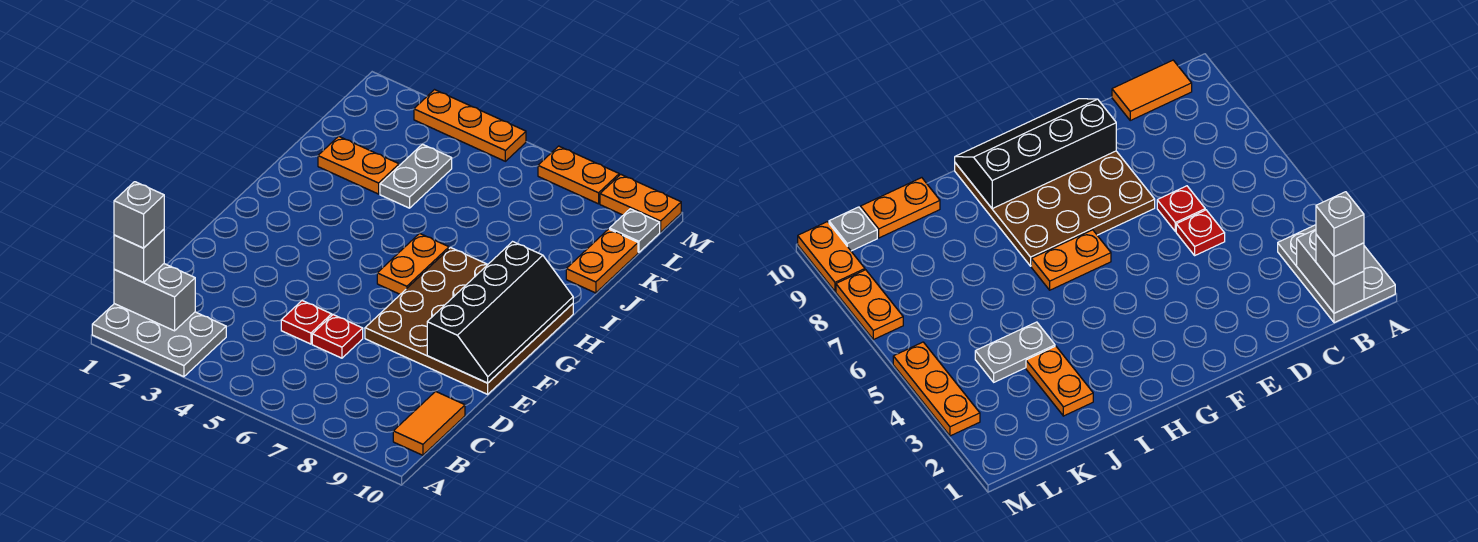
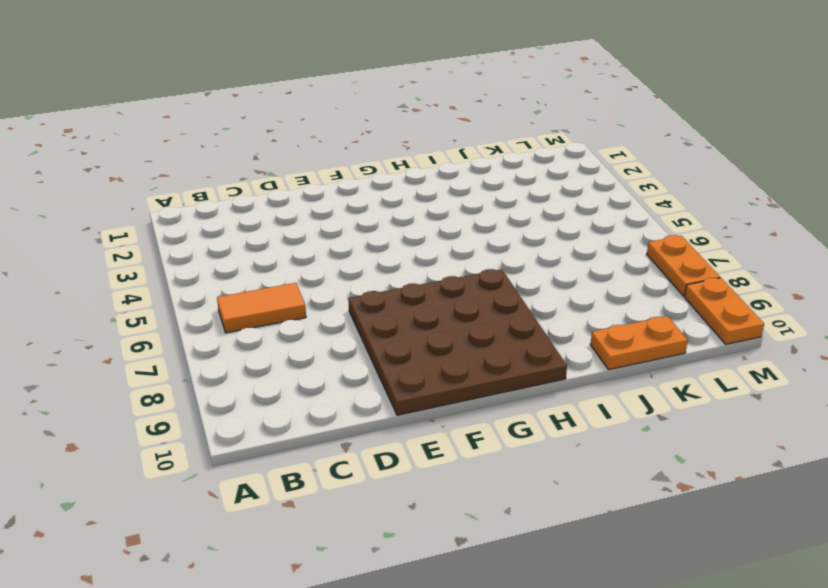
orange 1x2 tile [217,283,306,333] -> orange 1x2 tile moved to [393,391,465,455]
none -> grey 2x3 plate [92,304,226,377]
none -> red 1x1 plate [281,301,332,344]
none -> red 1x1 plate [312,315,363,358]

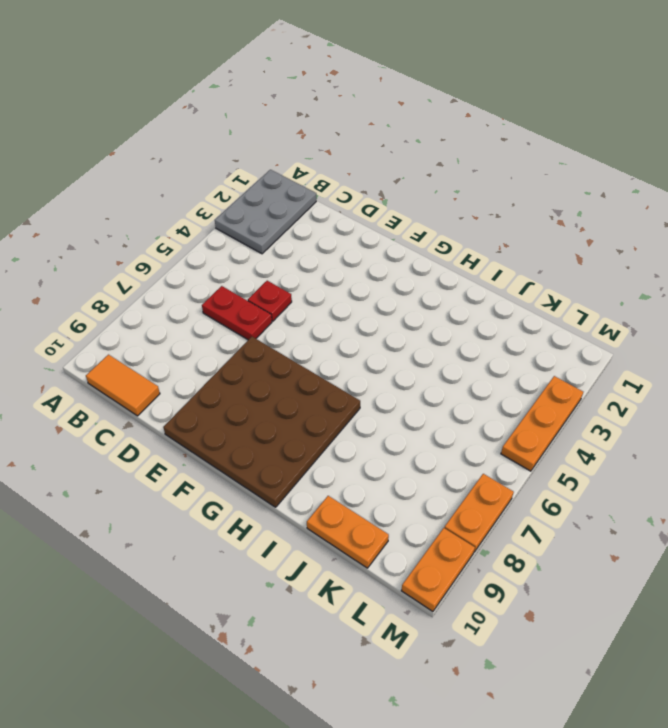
red 1x2 plate [202,286,272,340] -> red 1x1 plate [312,315,363,358]
none -> orange 1x2 plate [377,233,449,294]
none -> orange 1x2 plate [318,136,399,194]
none -> grey 1x2 plate [380,144,452,208]

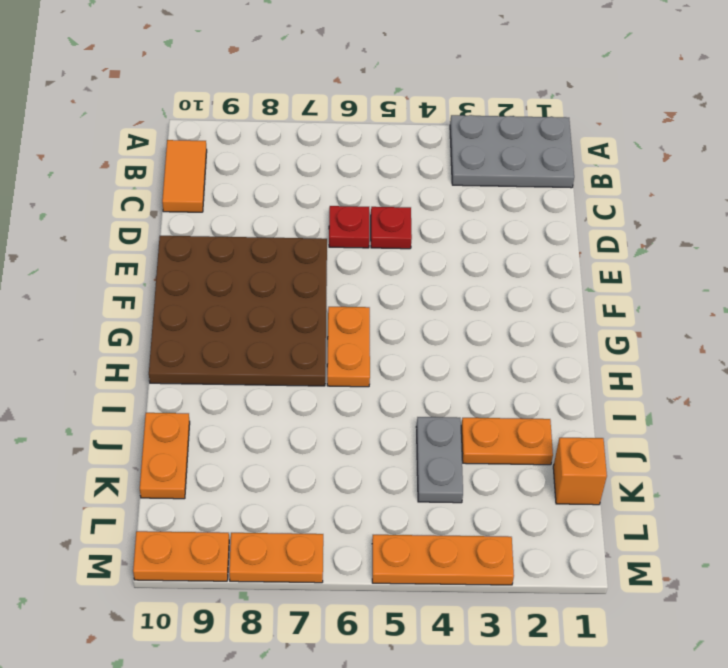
orange 1x1 brick [553,438,607,505] -> none
none -> grey 1x1 plate [610,209,660,252]
none -> grey 1x2 brick [114,264,195,331]
none -> black 2x4 slope [427,242,573,383]

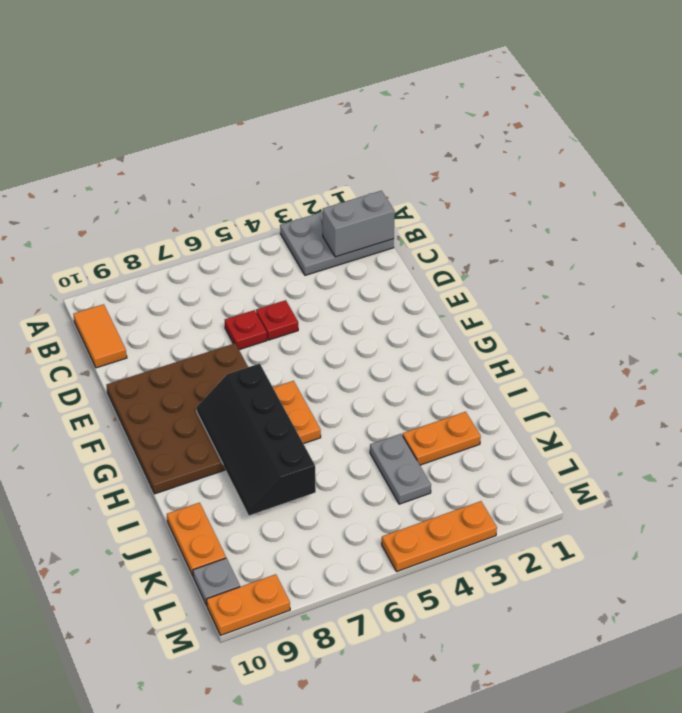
black 2x4 slope [196,364,316,515] -> black 2x4 slope moved to [427,242,573,383]
none -> orange 1x2 plate [538,146,619,204]
none -> grey 1x1 brick [114,229,164,282]
none -> grey 1x1 brick [114,182,164,248]

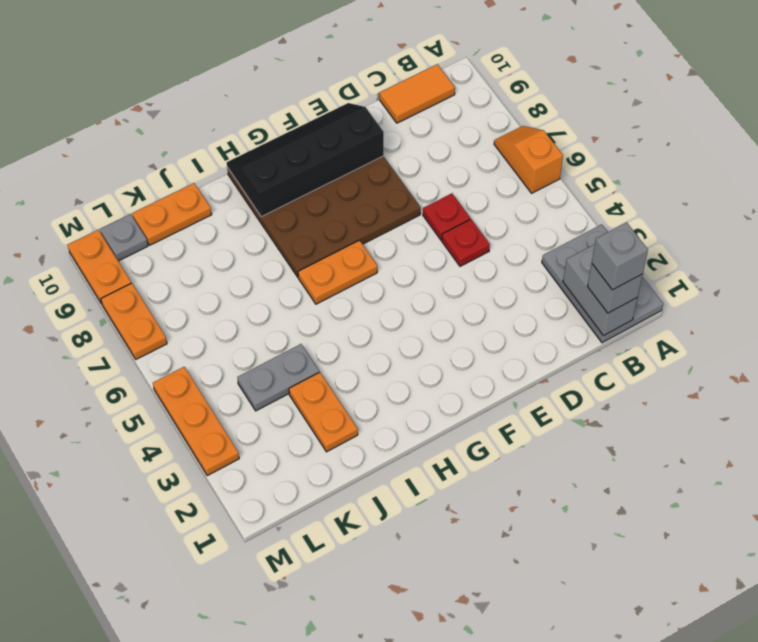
orange 1x2 slope [494,126,563,193] -> none

